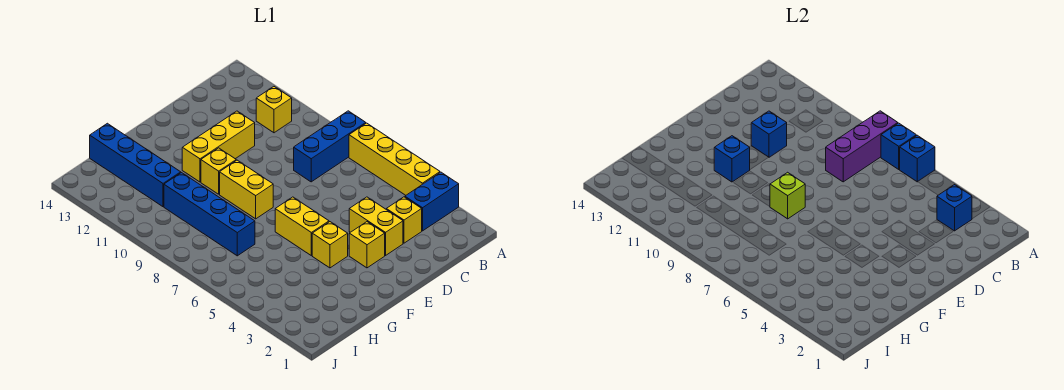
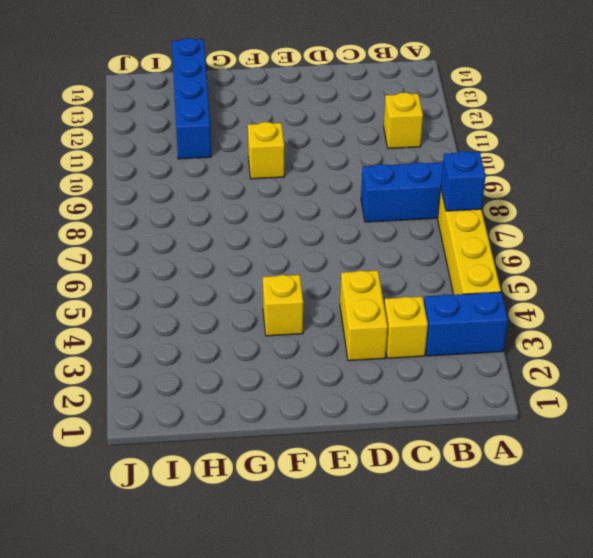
none -> yellow 1x3 brick [182,111,255,182]
none -> yellow 1x1 brick [349,222,385,268]
none -> yellow 1x2 brick [275,197,329,256]

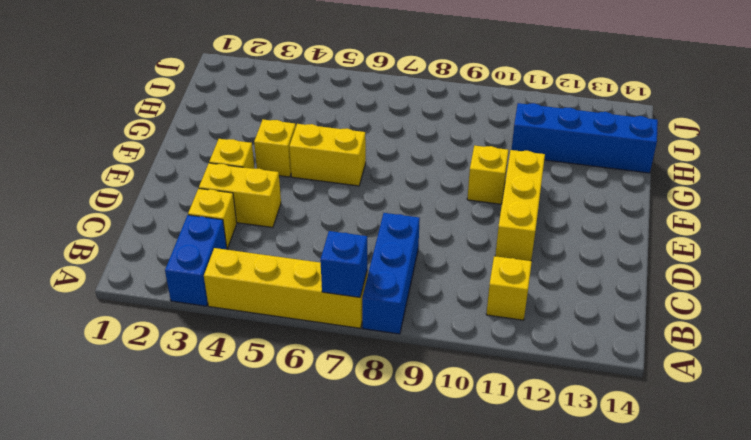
none -> yellow 1x2 brick [220,160,273,219]
none -> blue 1x4 brick [164,173,255,256]
none -> blue 1x1 brick [899,135,935,182]

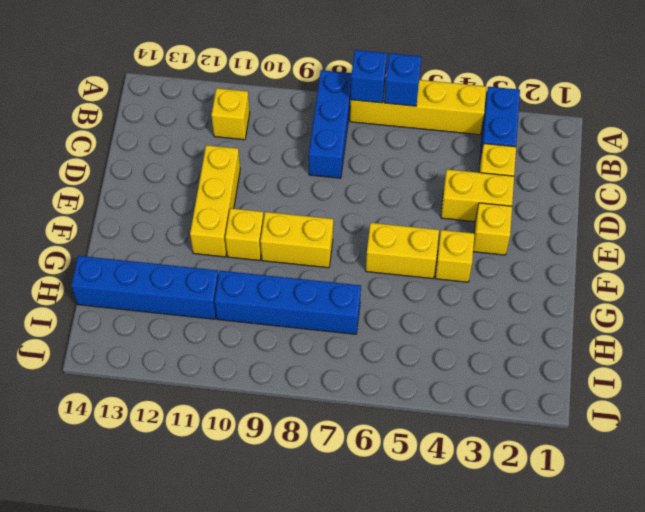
none -> purple 1x3 brick [826,111,898,182]
none -> blue 1x1 brick [937,185,972,231]
none -> blue 1x1 brick [751,111,787,157]

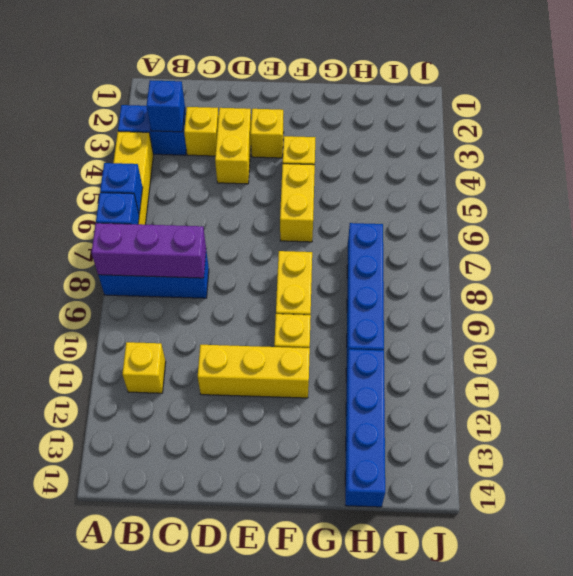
none -> blue 1x1 brick [751,111,787,157]
none -> lime 1x1 brick [770,172,805,219]
none -> blue 1x1 brick [714,136,750,182]

